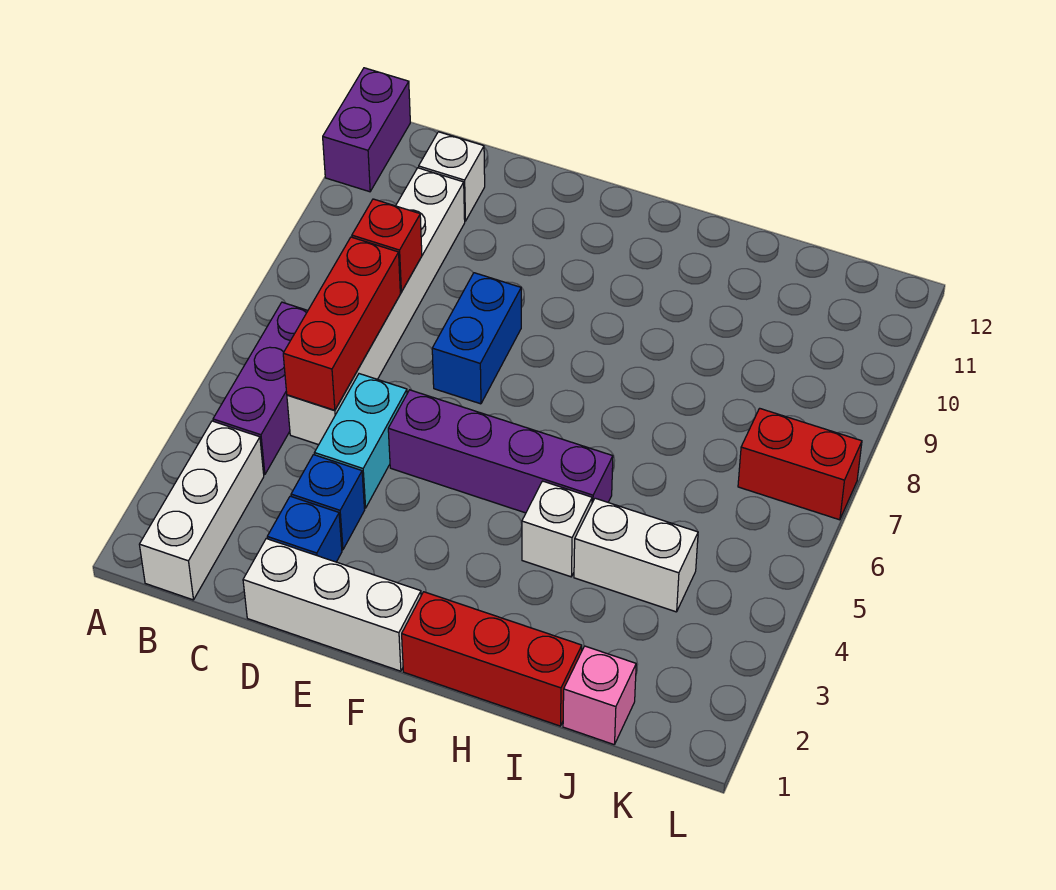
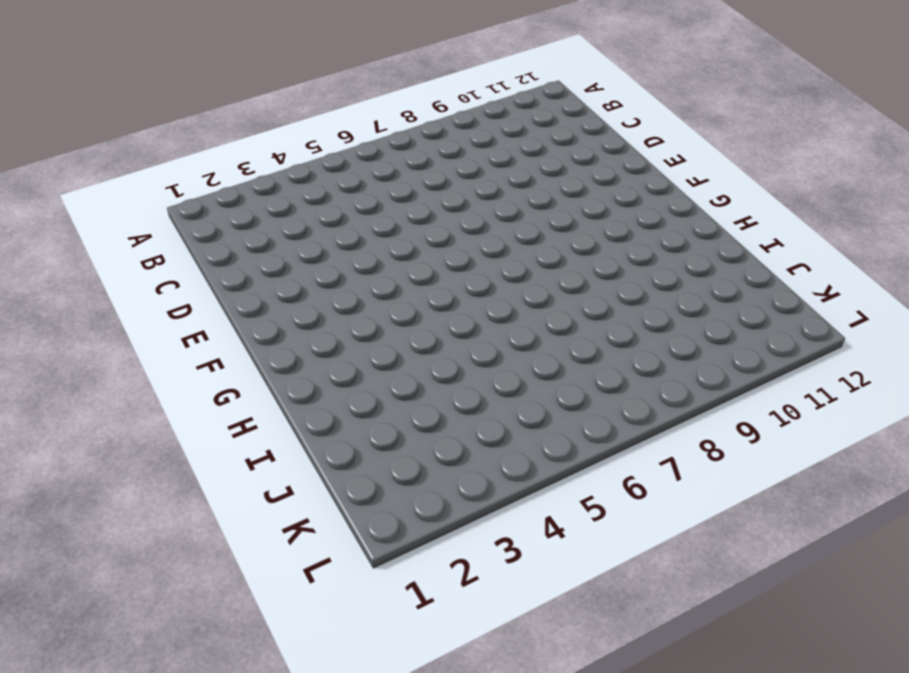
none -> purple 1x2 brick [323,68,410,192]
none -> white 1x3 brick [139,421,264,600]
none -> purple 1x3 brick [213,302,308,475]

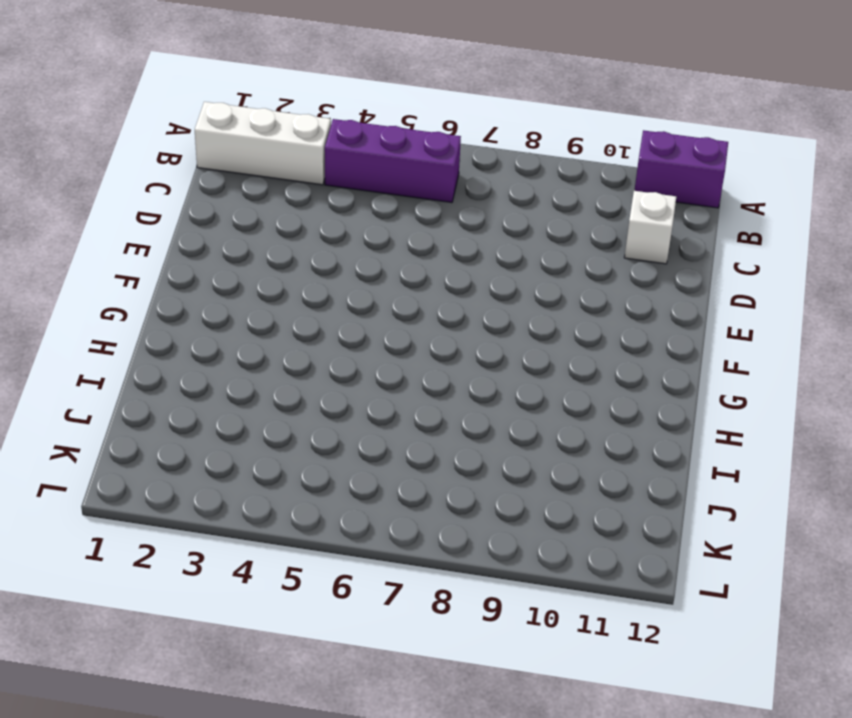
none -> white 1x6 brick [287,168,465,445]
none -> white 1x3 brick [243,539,421,671]
none -> blue 1x1 brick [267,496,342,562]

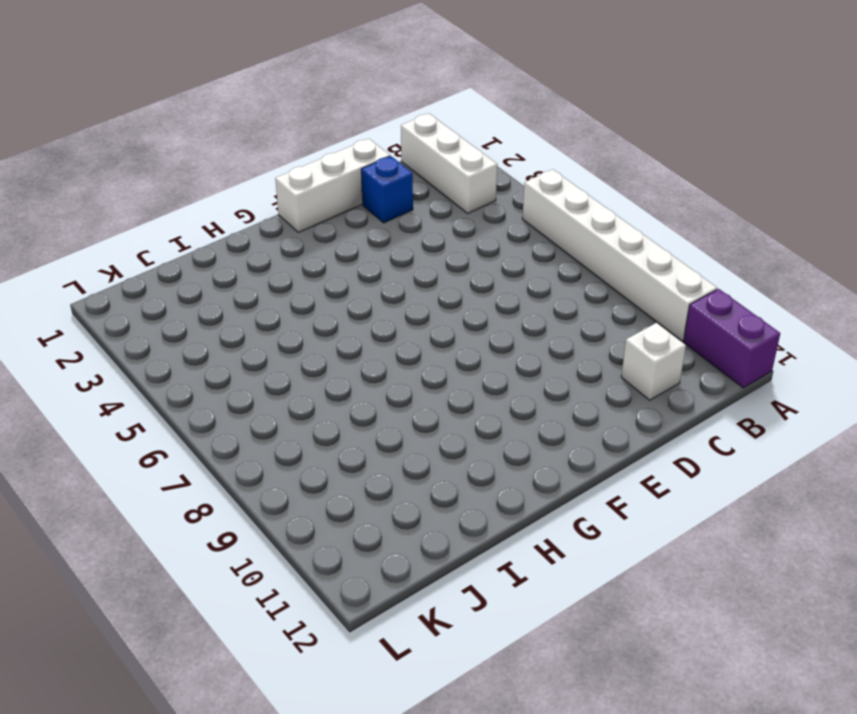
white 1x6 brick [522,169,717,341] -> white 1x6 brick moved to [287,168,465,445]
none -> purple 1x3 brick [213,302,308,475]
none -> blue 1x1 brick [291,455,365,550]
none -> cyan 1x2 brick [314,374,407,508]

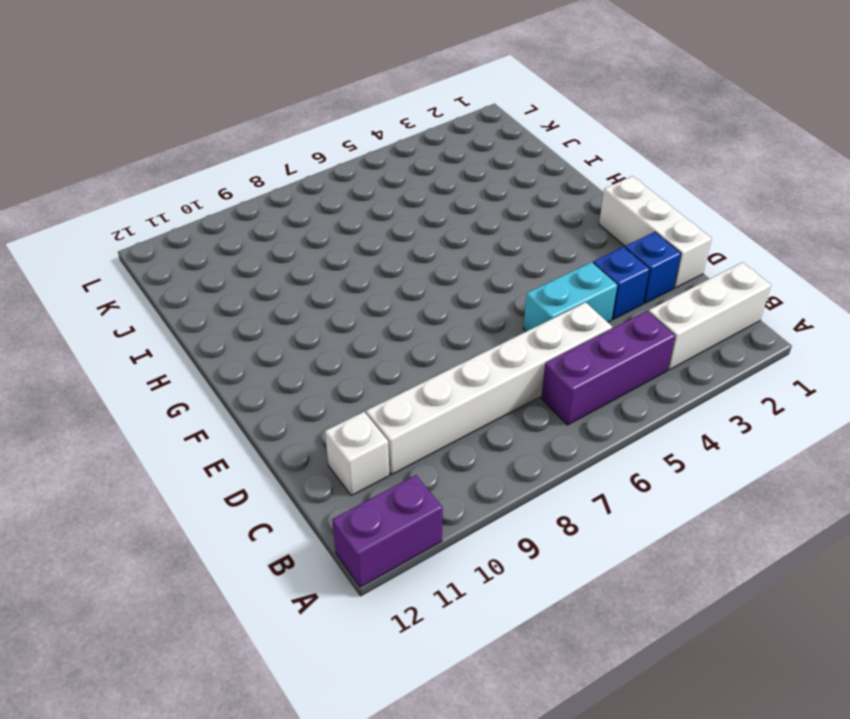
none -> purple 1x4 brick [388,390,613,513]
none -> blue 1x2 brick [432,273,521,404]
none -> red 1x3 brick [402,592,582,726]

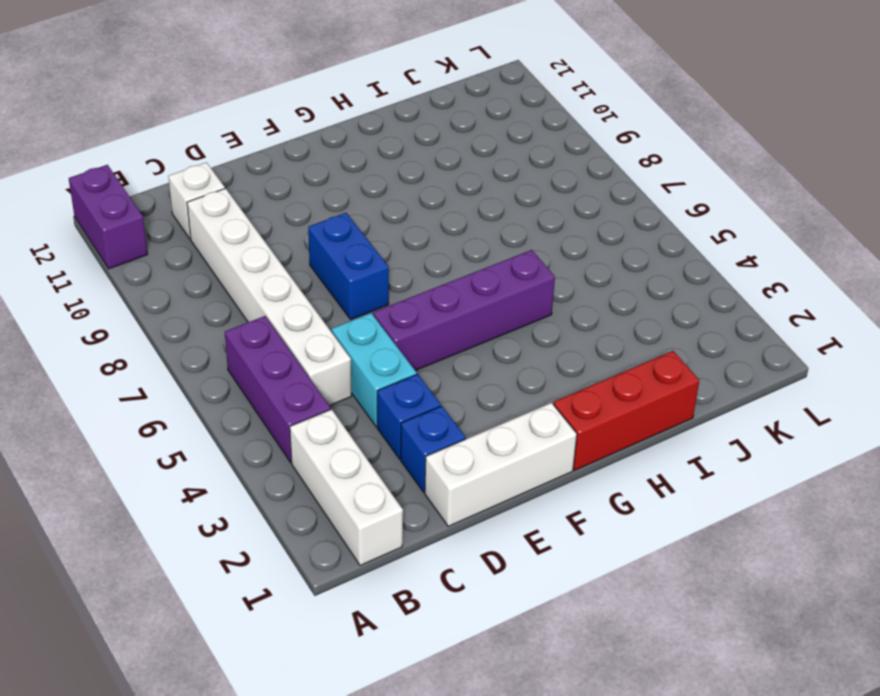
none -> white 1x1 brick [522,481,592,577]
none -> white 1x2 brick [574,498,698,612]
none -> pink 1x1 brick [563,646,636,745]

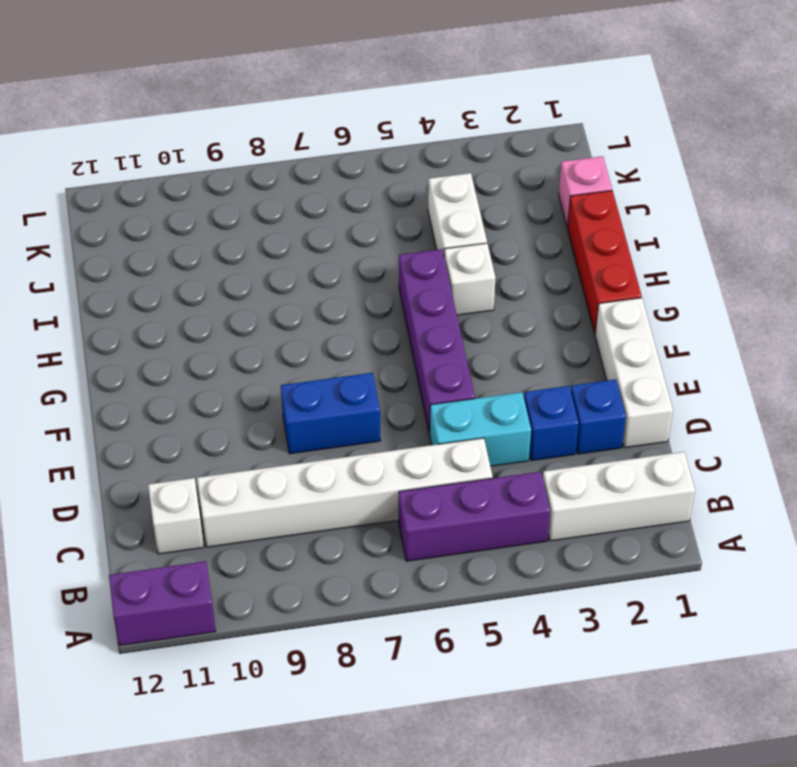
none -> red 1x2 brick [738,408,862,520]
none -> red 1x3 brick [283,237,400,410]
none -> red 1x1 brick [352,199,422,292]

